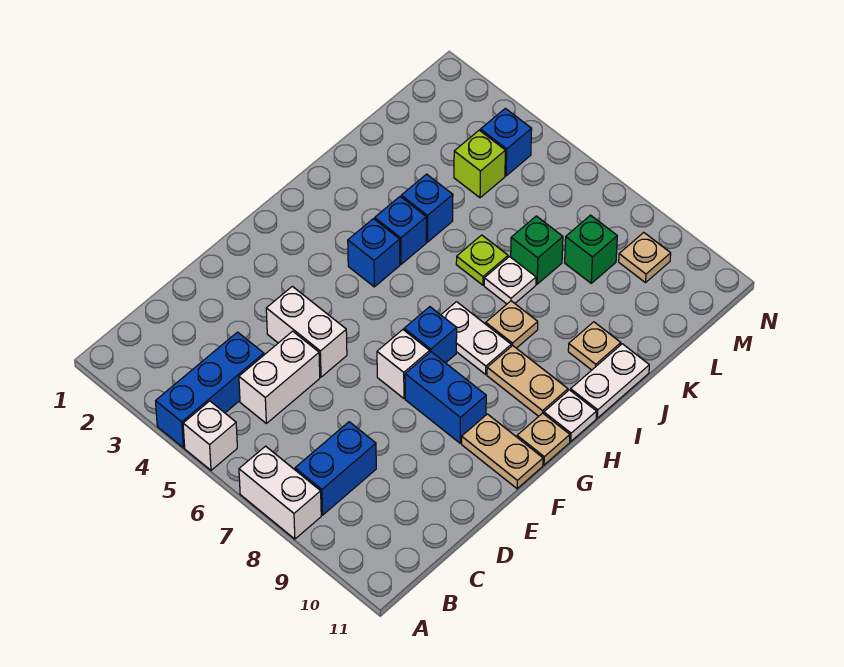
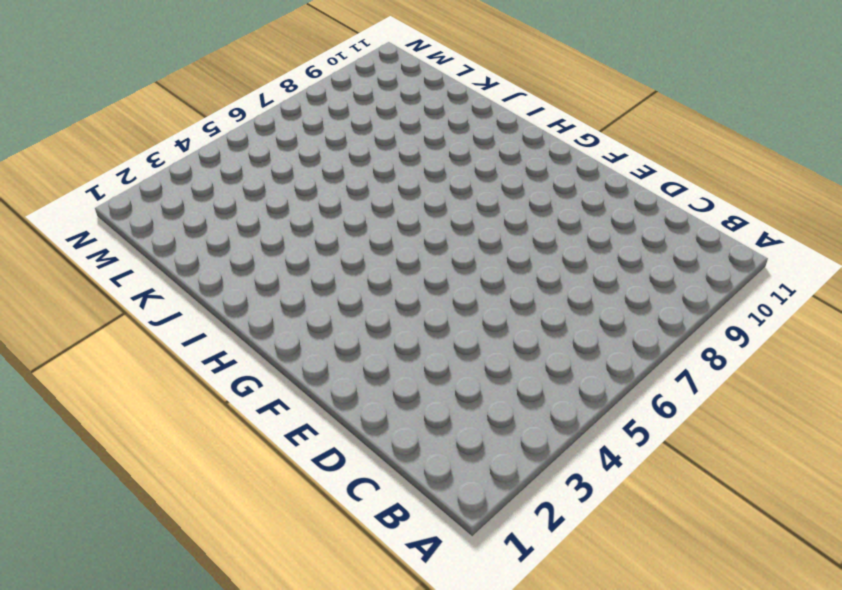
none -> blue 1x3 brick [156,332,264,448]
none -> white 1x1 brick [183,401,237,470]
none -> white 1x2 brick [239,446,321,539]

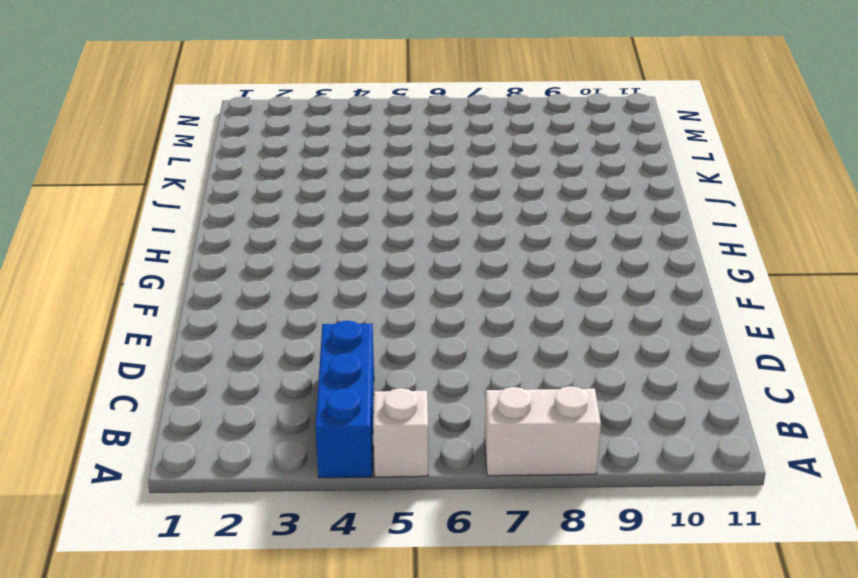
none -> blue 1x2 brick [295,422,376,515]
none -> white 1x2 brick [239,331,320,423]
none -> white 1x2 brick [266,286,347,377]

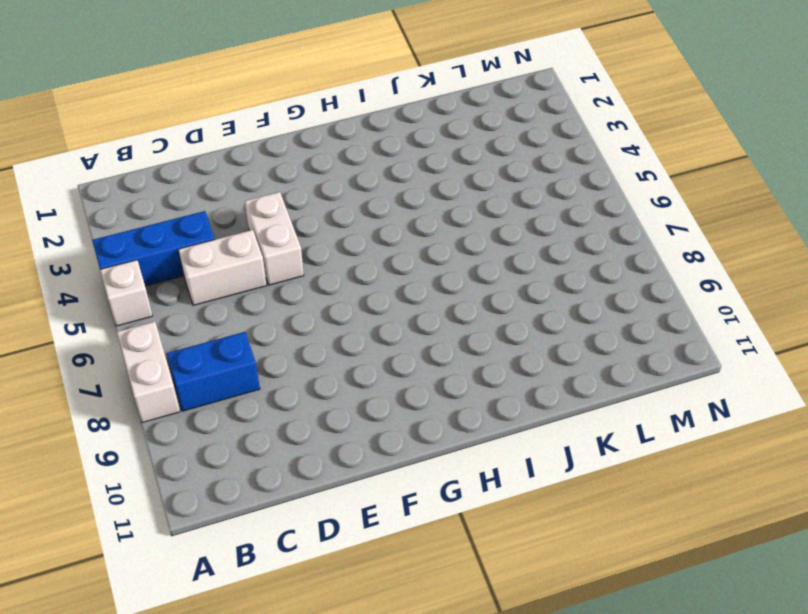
none -> white 1x1 brick [377,330,430,398]
none -> blue 1x2 brick [405,352,486,443]
none -> tan 1x2 plate [462,414,543,489]

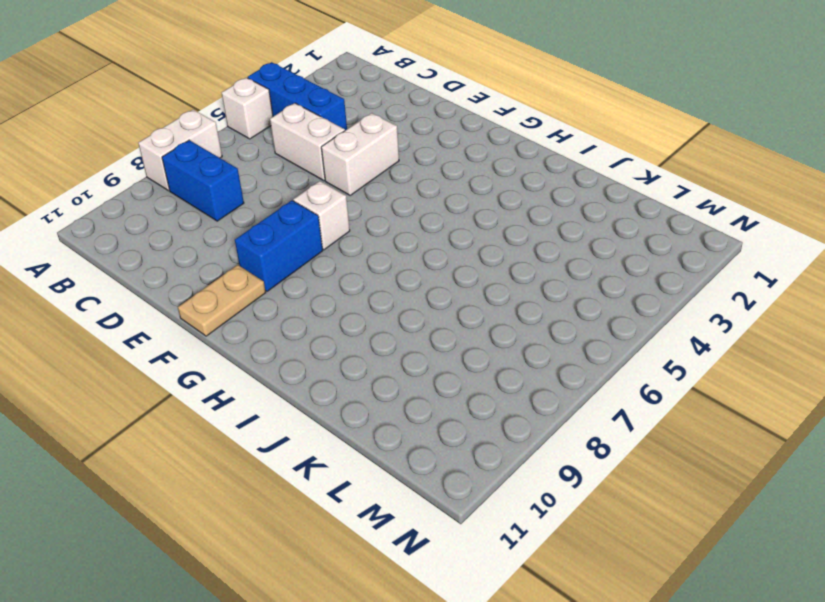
none -> blue 1x1 brick [404,307,457,363]
none -> tan 1x1 plate [517,413,570,465]
none -> blue 1x1 brick [348,219,400,287]

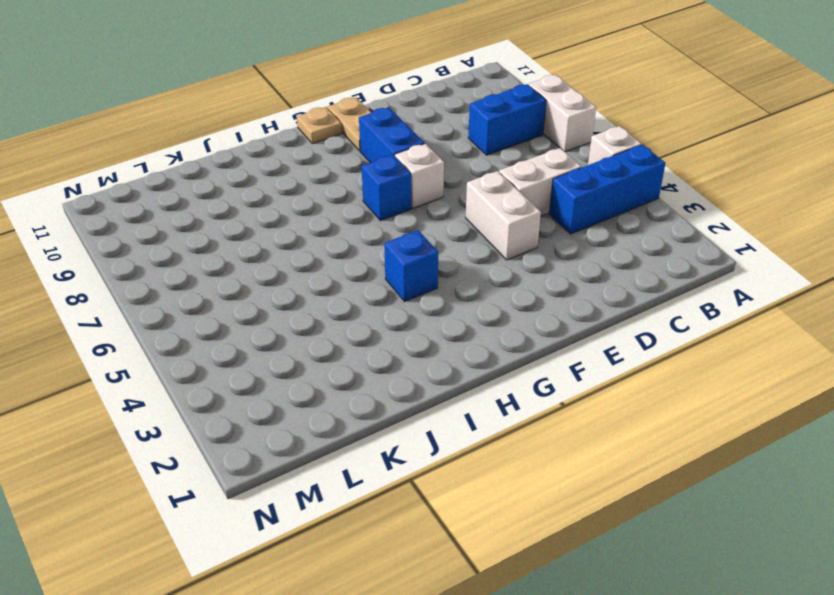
none -> white 1x2 plate [441,302,511,374]
none -> tan 1x2 plate [487,345,568,416]
none -> white 1x1 plate [544,390,597,442]

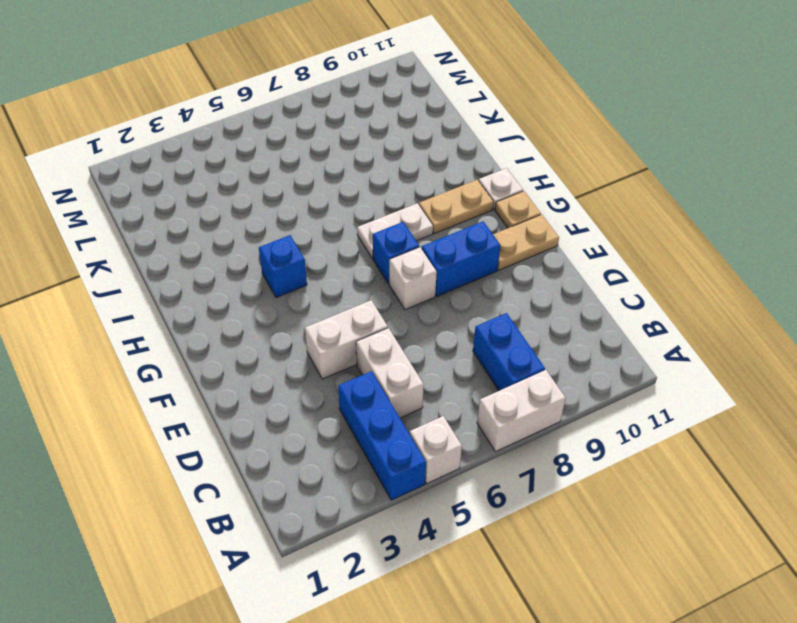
none -> blue 1x1 brick [375,197,426,264]
none -> tan 1x1 plate [486,301,538,348]
none -> white 1x2 plate [571,344,649,418]

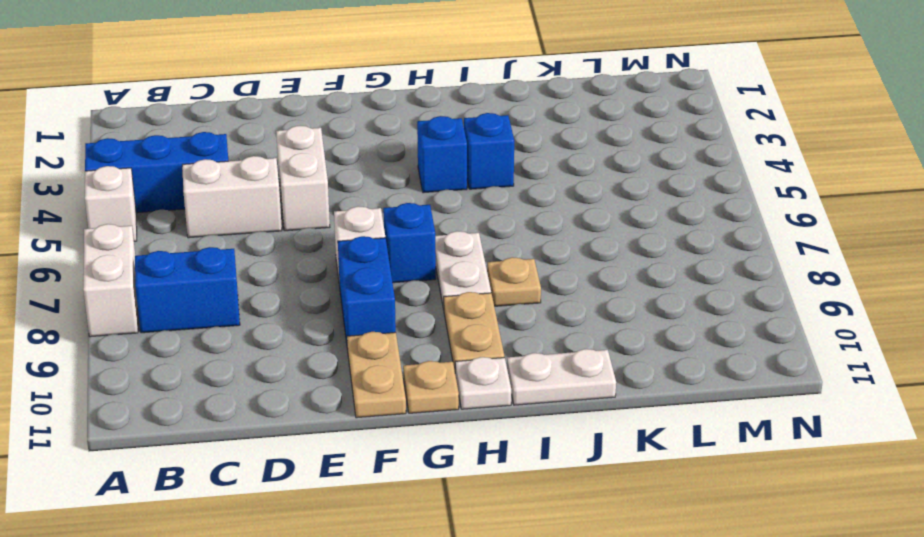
none -> blue 1x1 brick [401,174,453,242]
none -> lime 1x1 plate [456,235,508,285]
none -> white 1x1 plate [484,257,536,304]

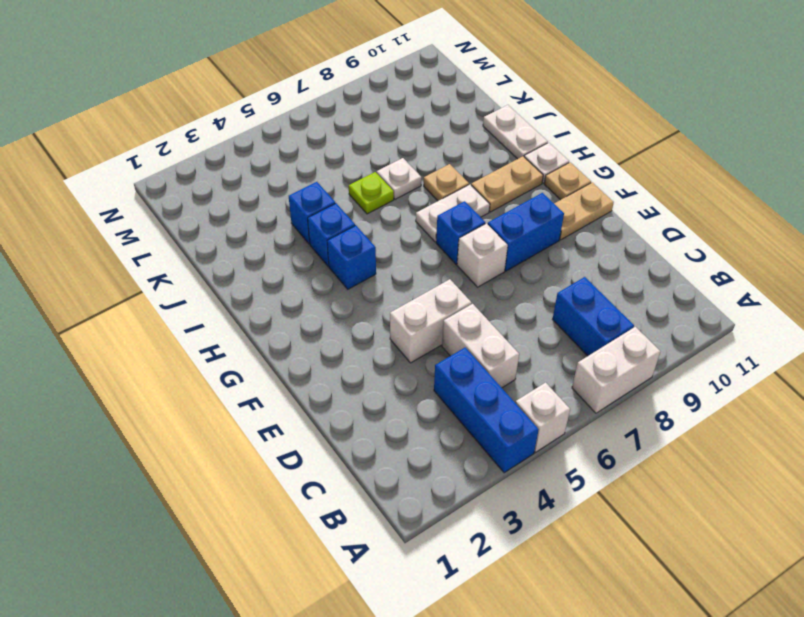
none -> tan 1x1 plate [568,322,621,370]
none -> green 1x1 brick [511,216,563,284]
none -> lime 1x1 brick [454,130,505,198]

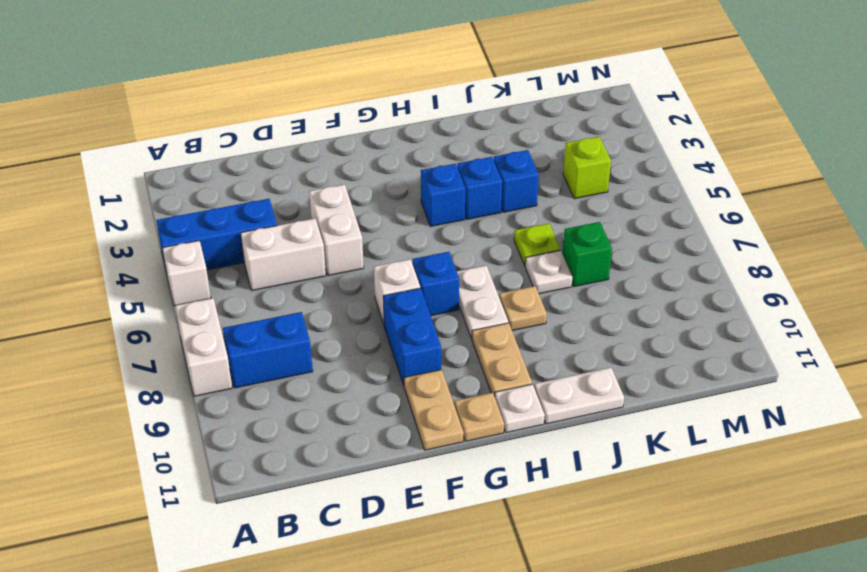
none -> tan 1x1 plate [568,322,621,370]
none -> green 1x1 brick [565,215,617,283]
none -> blue 1x1 brick [480,108,532,176]

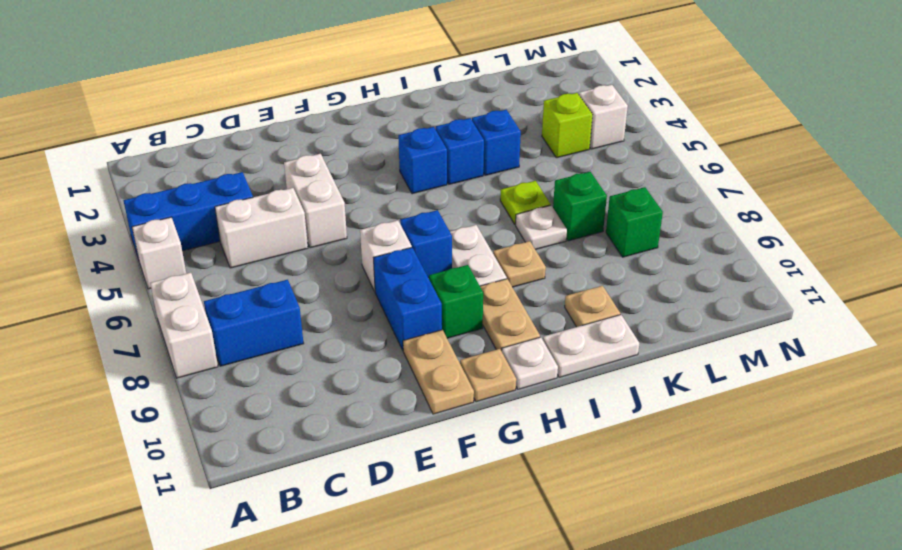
green 1x1 brick [429,265,483,338] -> none
white 1x1 brick [579,85,628,149] -> blue 1x1 brick [480,108,532,176]
none -> tan 1x1 plate [619,233,671,283]

